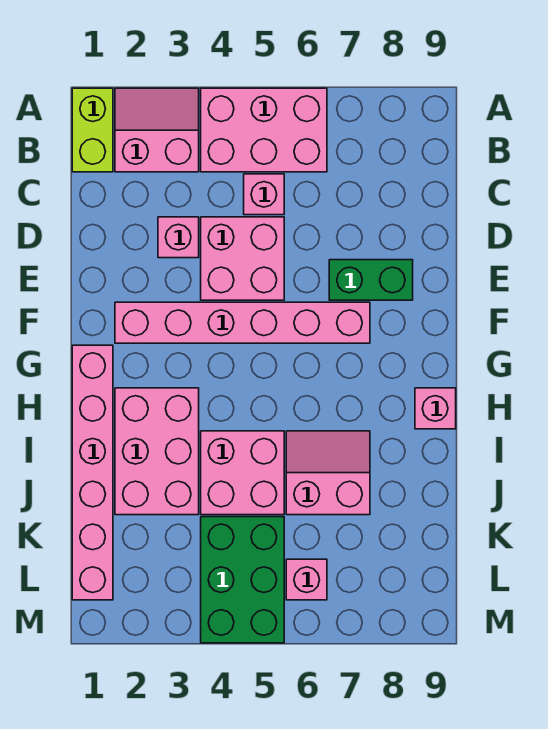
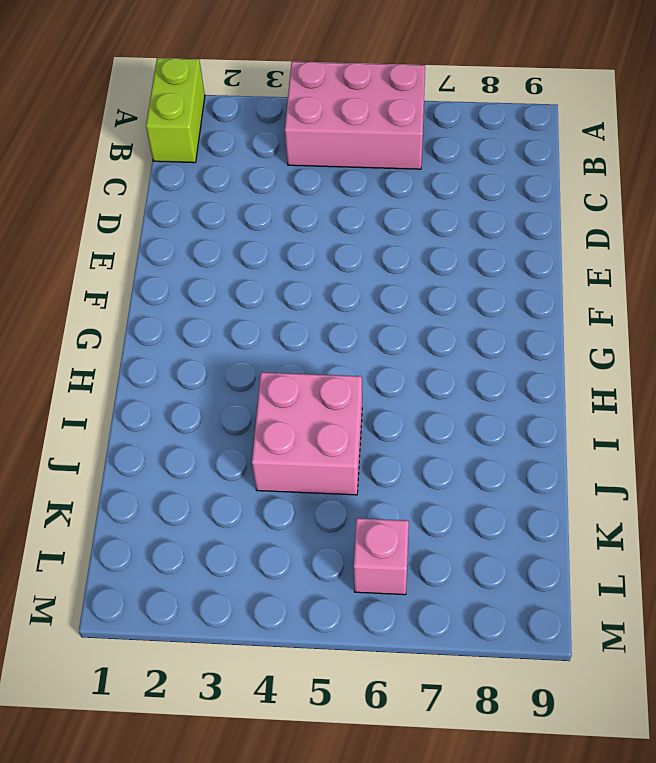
none -> pink 2x2 slope [115,88,199,172]
none -> pink 1x1 brick [244,174,284,215]
none -> pink 1x1 brick [158,217,199,258]

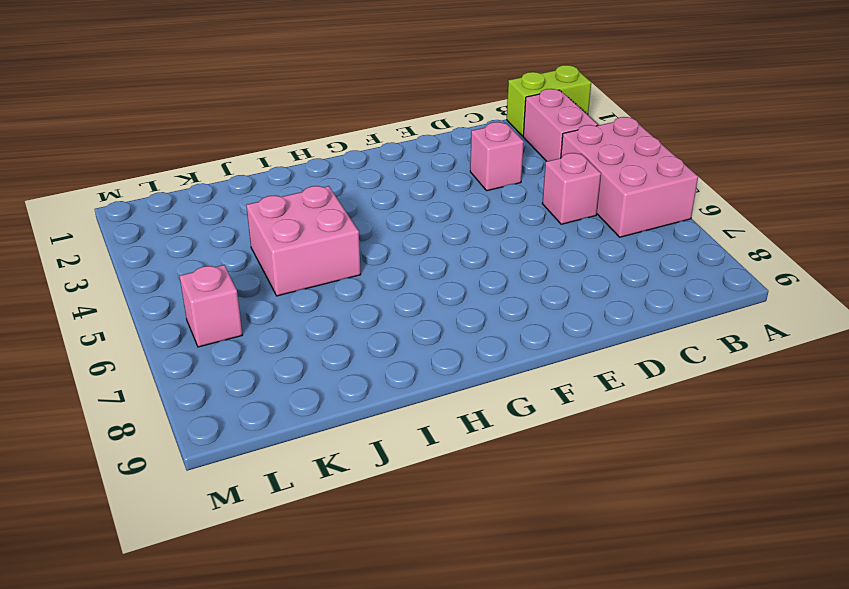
none -> pink 2x2 brick [201,217,284,300]
none -> green 1x2 brick [329,260,413,300]
none -> pink 1x6 brick [115,302,370,343]

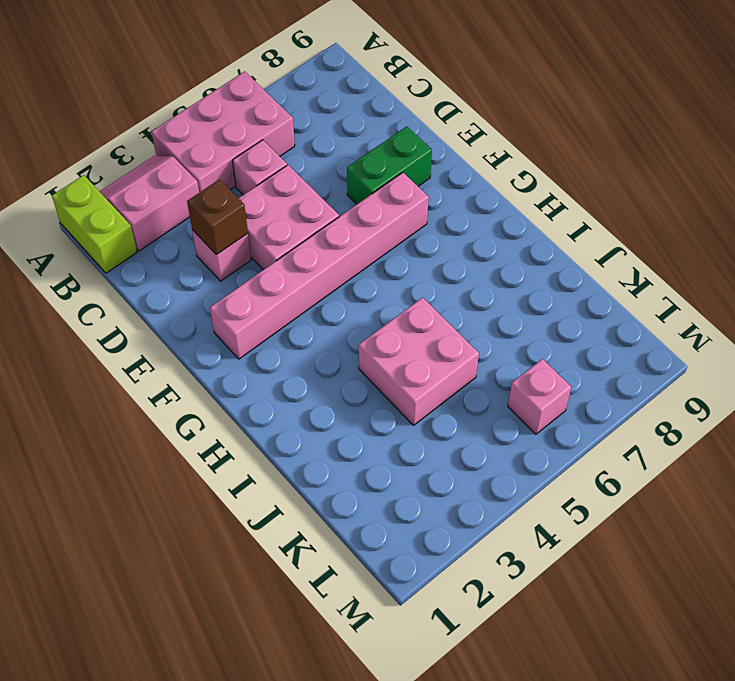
brown 1x1 brick [187,179,248,255] -> none
none -> pink 1x6 brick [72,345,113,600]
none -> pink 2x3 brick [115,388,199,515]
none -> pink 1x1 brick [415,388,456,429]

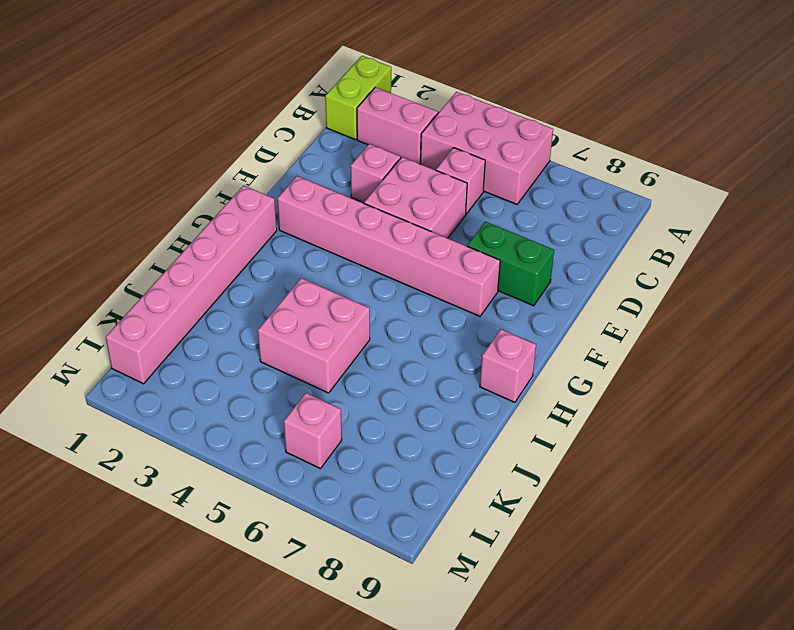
none -> pink 2x3 brick [115,388,199,515]
none -> pink 2x2 slope [286,431,370,515]
none -> green 2x3 brick [201,517,284,643]

